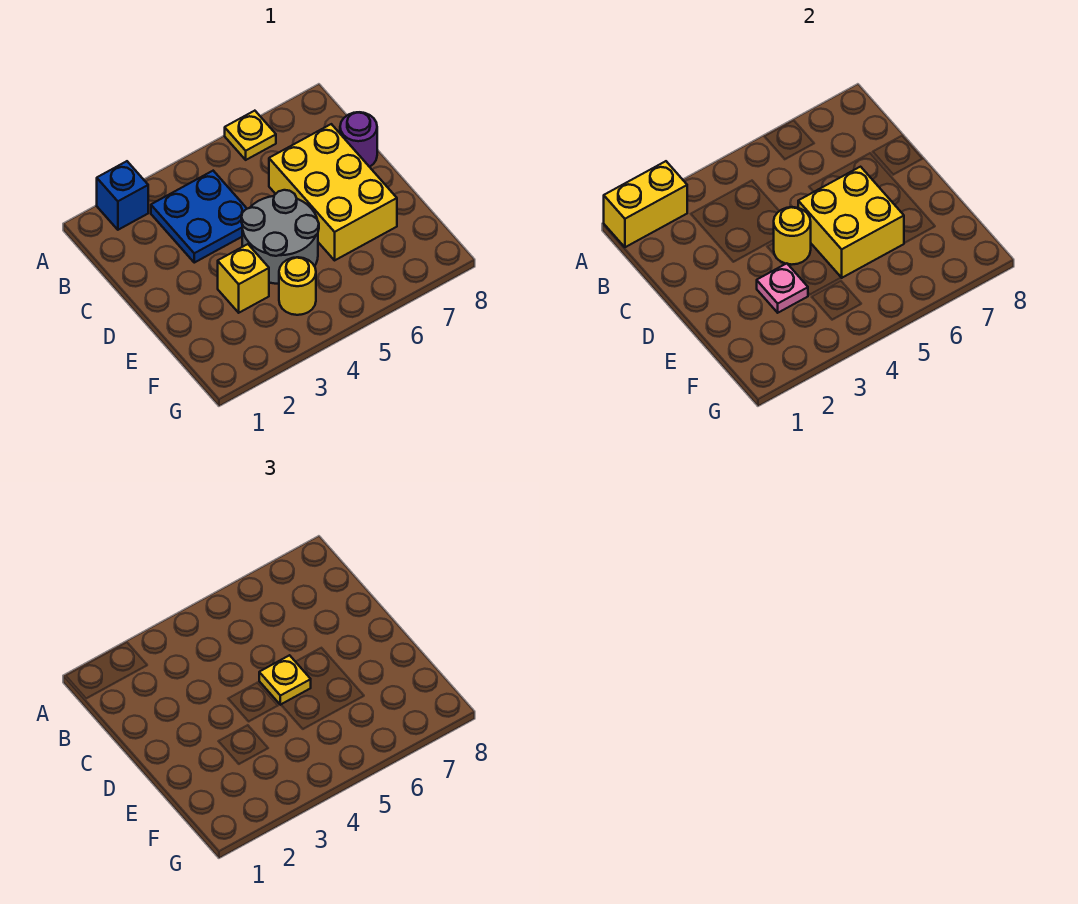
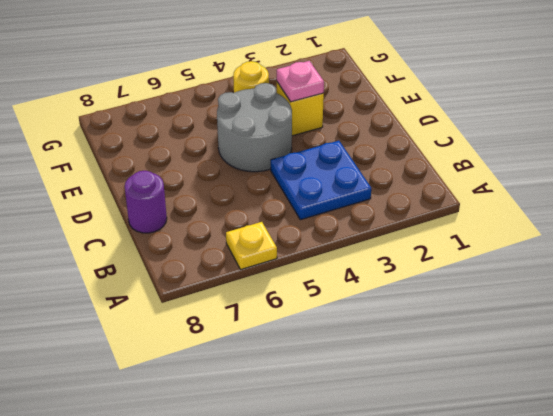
none -> blue 1x1 brick [97,161,148,230]
none -> yellow 2x3 brick [269,124,397,260]
none -> yellow 1x2 brick [604,161,687,247]

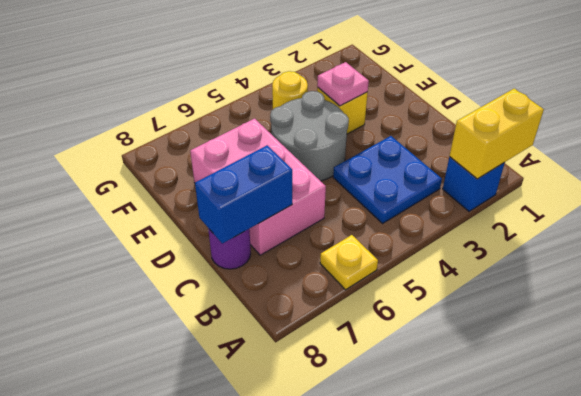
pink 2x3 brick [190,119,326,255] -> yellow 2x3 brick [269,124,397,260]
blue 1x2 brick [195,145,292,243] -> none
none -> yellow 1x1 round brick [774,207,811,265]
none -> yellow 2x2 brick [798,167,904,278]
none -> yellow 1x1 plate [259,655,311,705]

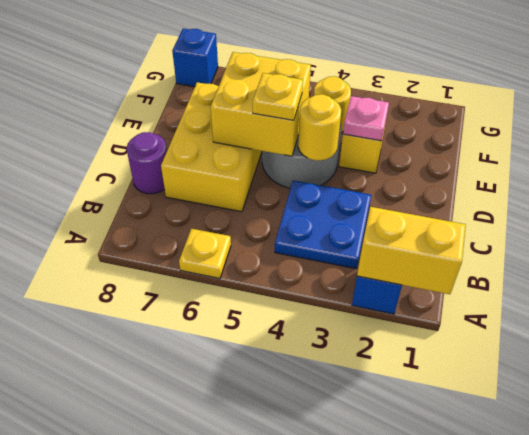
blue 1x1 brick [172,29,218,87] -> none

